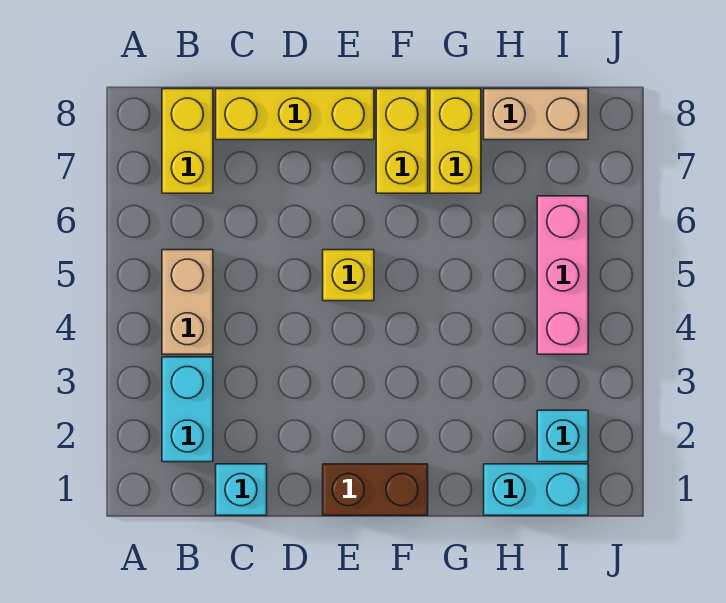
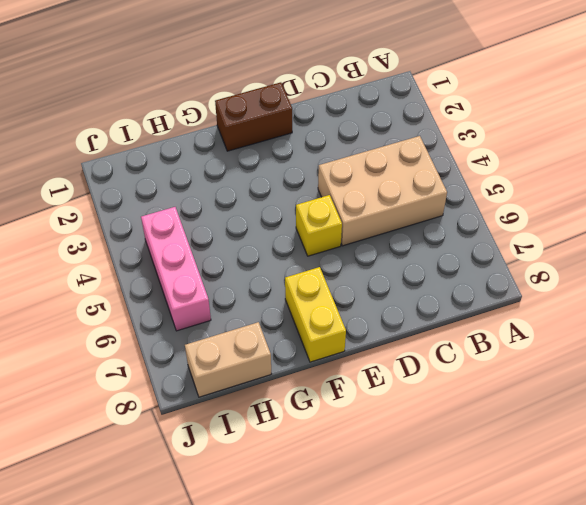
tan 2x3 brick [318,136,447,246] -> tan 1x2 brick [162,250,213,354]
none -> cyan 1x2 brick [162,357,213,462]
none -> yellow 1x2 brick [162,89,213,193]
none -> cyan 1x1 brick [216,464,267,515]

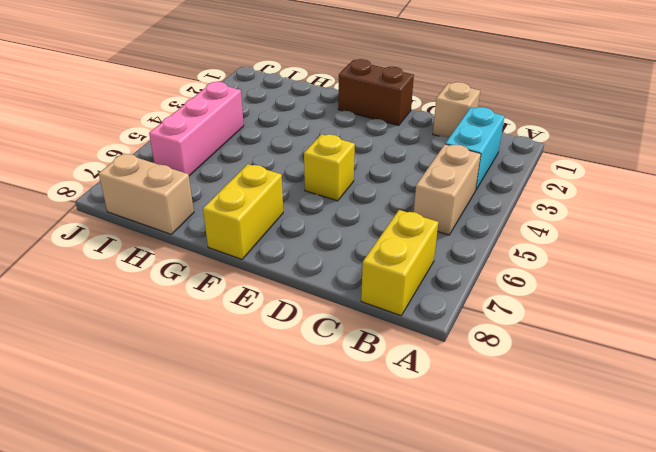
tan 1x1 brick [433,82,480,137] -> cyan 1x1 brick [216,464,267,515]
none -> yellow 1x3 brick [216,89,374,140]
none -> yellow 1x2 brick [430,89,481,193]
none -> cyan 1x2 brick [484,464,588,515]

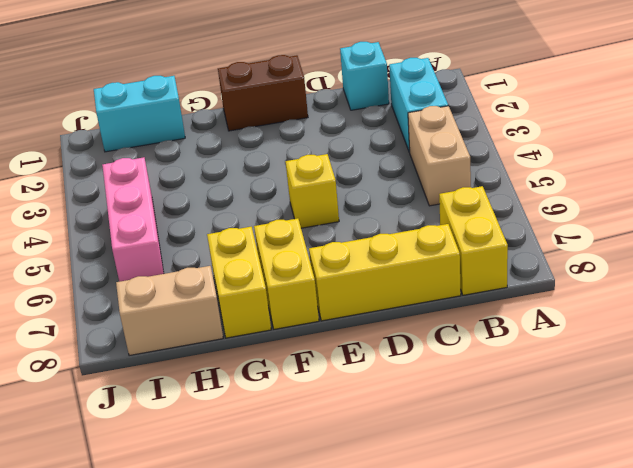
none -> cyan 1x1 brick [537,410,588,462]

